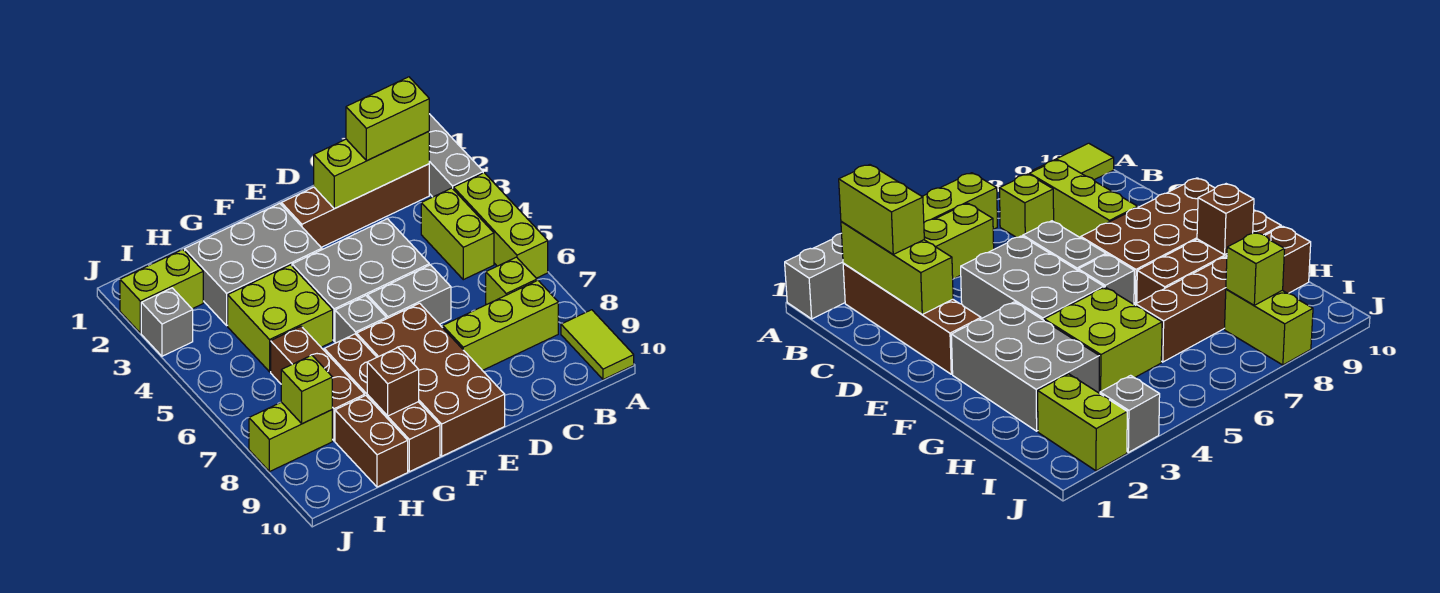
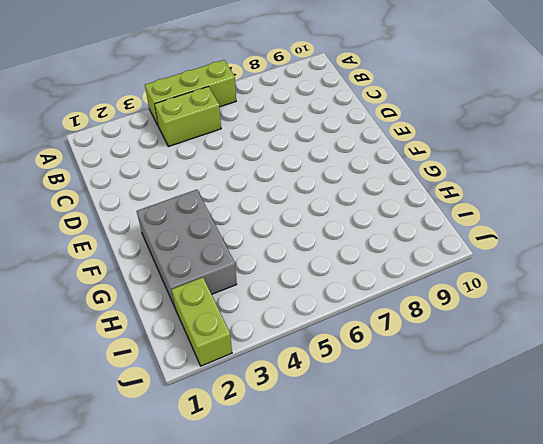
none -> grey 1x3 brick [429,114,483,197]
none -> lime 1x2 tile [561,310,634,380]
none -> brown 1x4 brick [281,164,429,247]

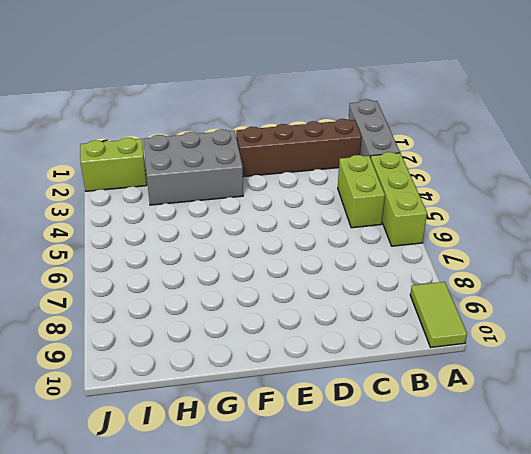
none -> lime 1x1 brick [486,257,537,305]
none -> lime 1x3 brick [443,280,558,371]
none -> grey 2x3 brick [292,219,429,341]

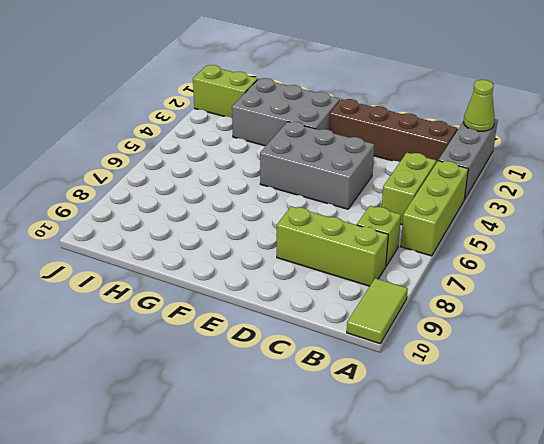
lime 1x1 cone [464,80,495,131] -> none
none -> grey 1x2 brick [367,265,451,324]
none -> brown 2x4 brick [357,303,505,456]
none -> grey 1x1 brick [335,296,386,343]

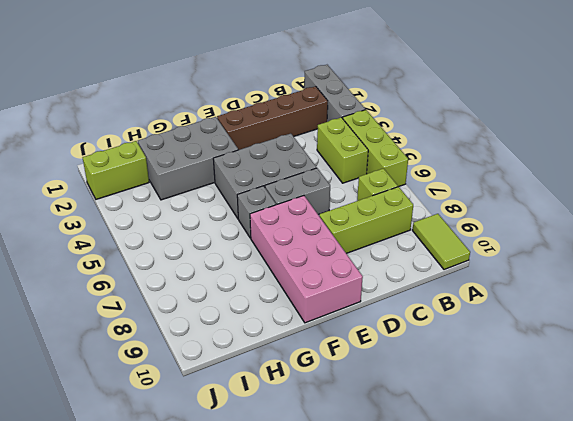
pink 2x4 brick [250,196,363,323] -> brown 2x4 brick [357,303,505,456]
none -> lime 2x2 brick [228,265,333,372]
none -> brown 1x4 brick [324,334,440,472]
none -> brown 1x3 brick [271,326,365,441]

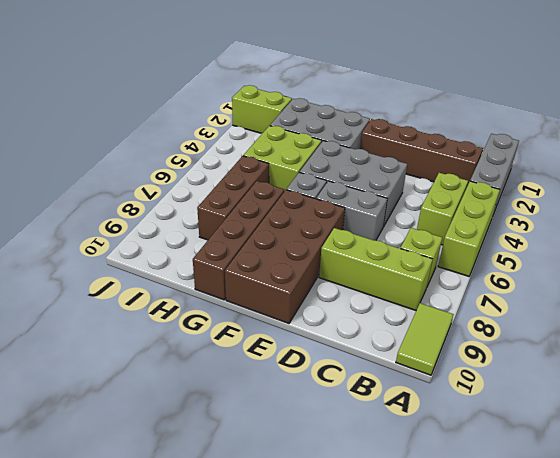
none -> brown 1x2 brick [335,395,408,487]
none -> lime 1x2 brick [249,402,332,472]
none -> grey 1x1 brick [141,288,193,356]

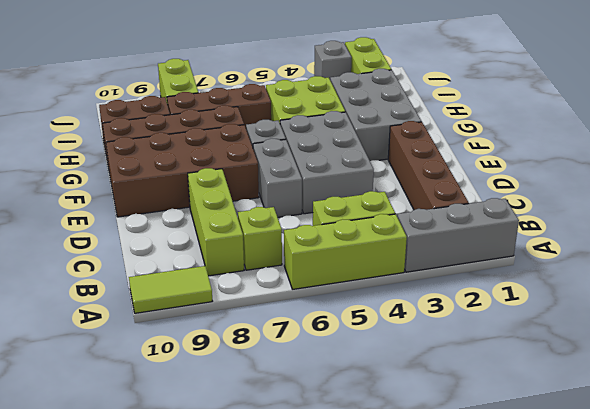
none -> lime 1x3 brick [314,131,429,209]
none -> brown 1x1 brick [367,348,419,416]
none -> lime 1x1 brick [281,355,332,424]

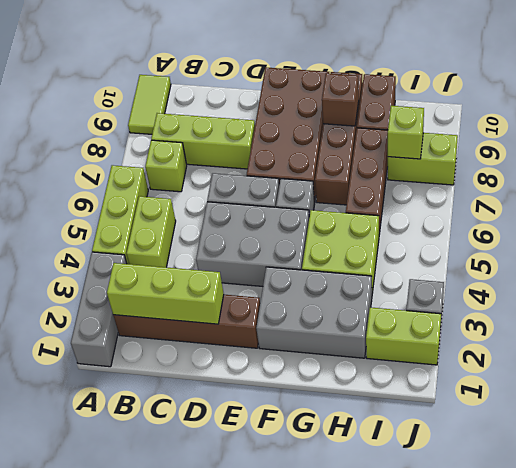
none -> lime 1x2 brick [346,77,429,161]

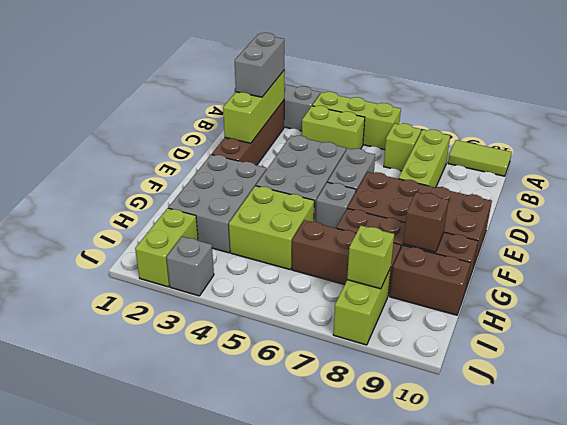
grey 1x2 brick [235,33,284,97] -> lime 1x2 brick [346,77,429,161]

